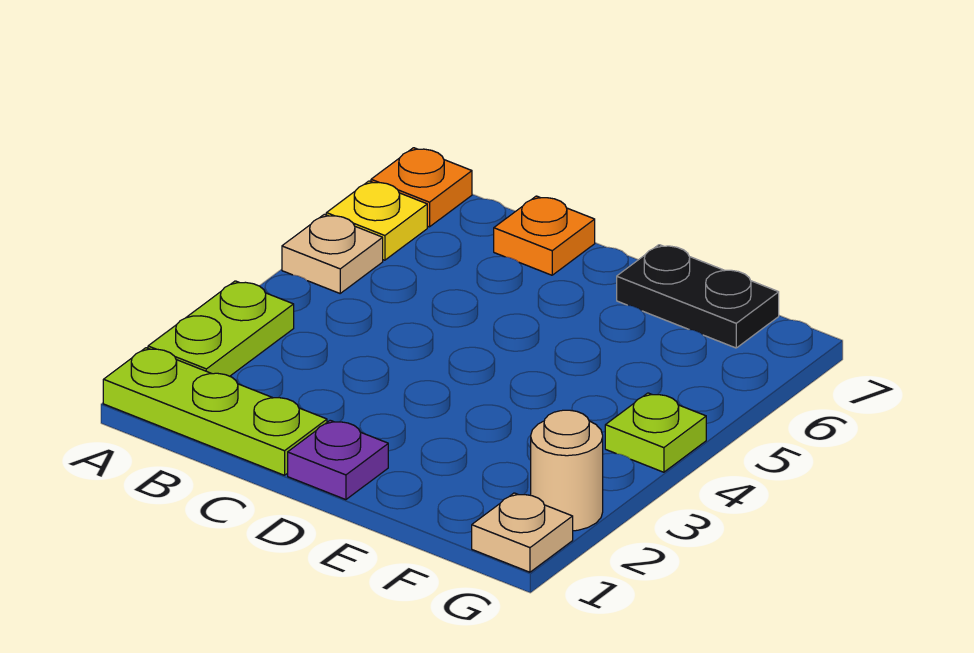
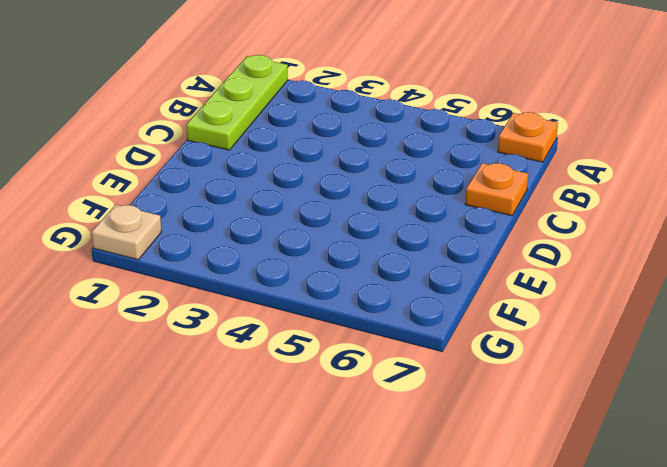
none -> lime 1x2 plate [148,281,294,376]
none -> tan 1x1 plate [282,214,383,293]

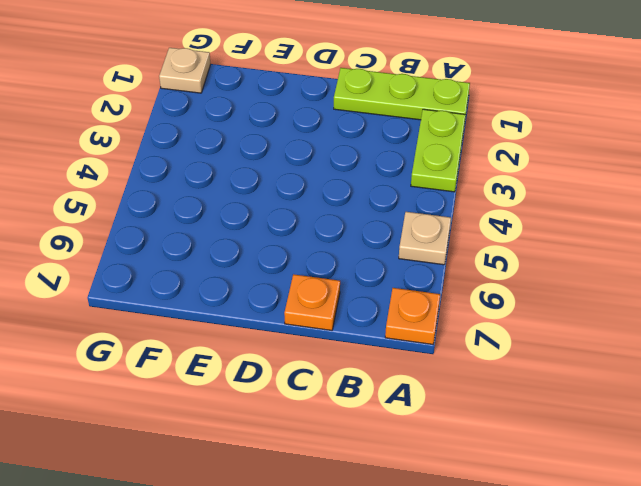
none -> yellow 1x1 plate [326,181,427,260]
none -> purple 1x1 plate [288,420,388,500]

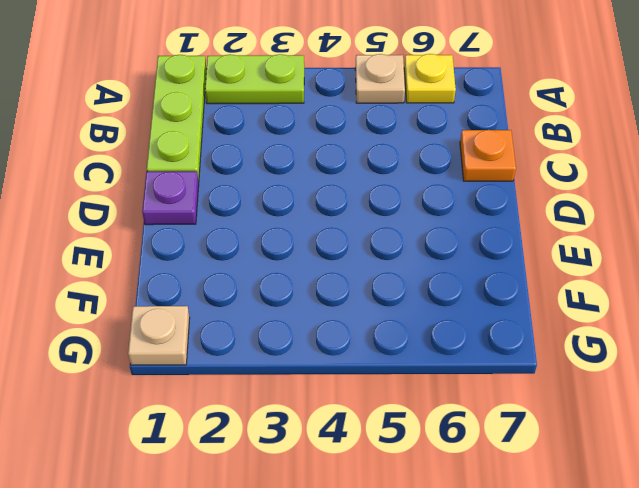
none -> orange 1x1 plate [371,148,472,227]
none -> black 1x2 plate [617,245,779,348]

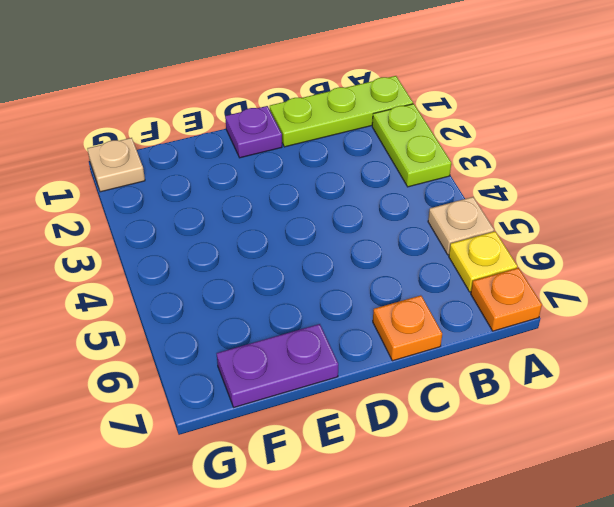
purple 1x2 plate [217,324,338,407] -> black 1x2 plate [617,245,779,348]
none -> tan 1x1 round brick [531,410,603,531]
none -> lime 1x1 plate [605,393,706,472]

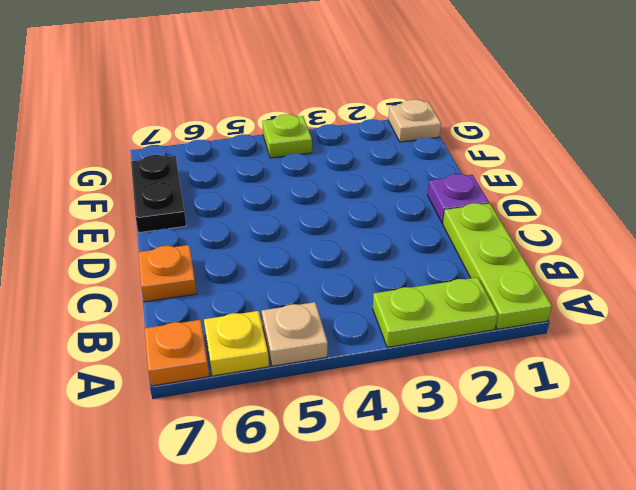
none -> tan 1x1 round brick [531,410,603,531]

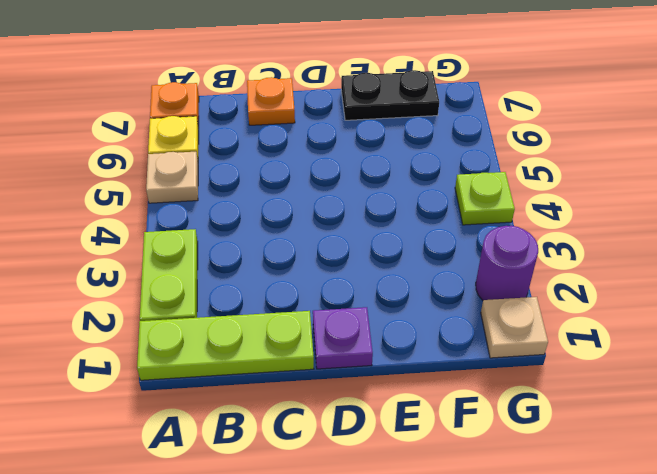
purple 1x1 round brick [476,226,538,300] -> tan 1x1 round brick [531,410,603,531]

